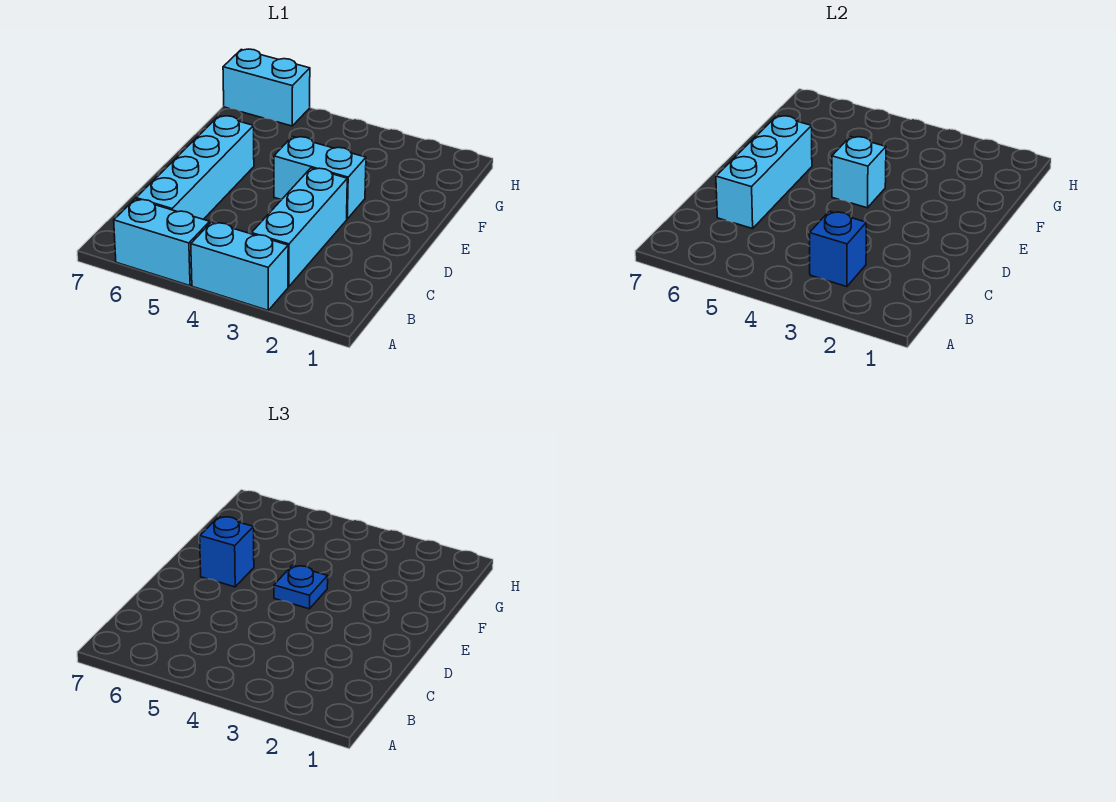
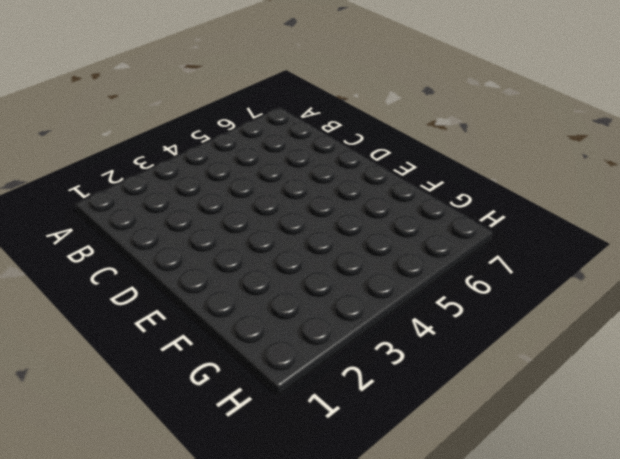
none -> cyan 1x2 brick [191,222,288,310]
none -> cyan 1x2 brick [114,199,210,286]

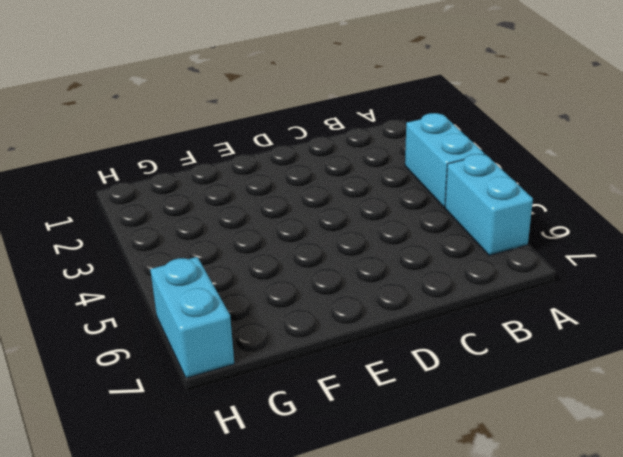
none -> cyan 1x3 brick [251,168,347,287]
none -> cyan 1x4 brick [136,116,254,219]

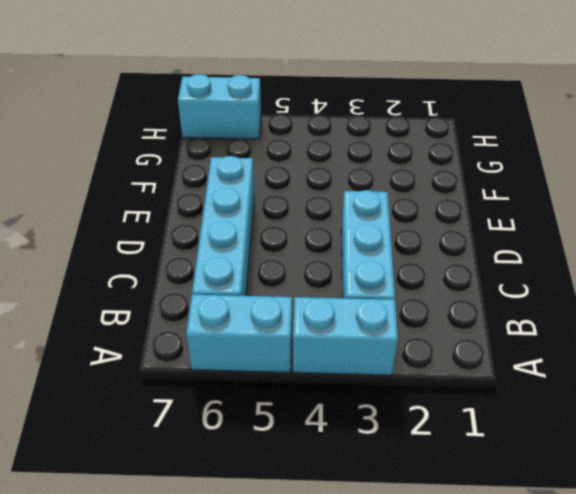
none -> cyan 1x2 brick [274,137,366,219]
none -> blue 1x1 brick [809,211,866,287]

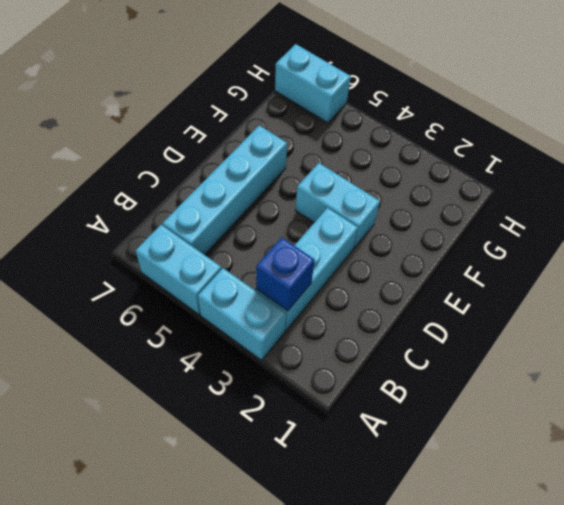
none -> cyan 1x3 brick [716,116,812,229]
none -> cyan 1x1 brick [832,137,886,208]

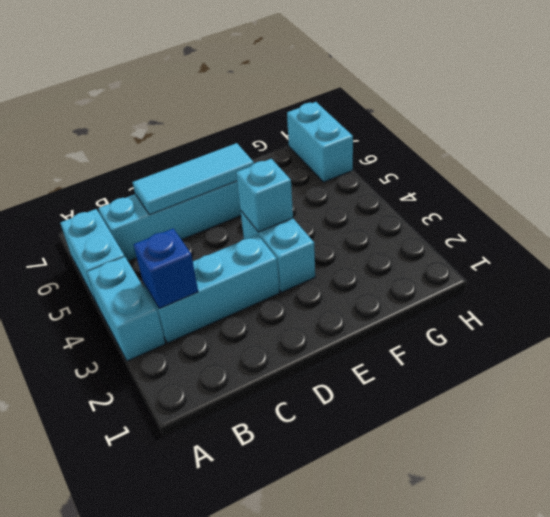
cyan 1x3 tile [133,143,254,215] -> cyan 1x3 brick [716,116,812,229]
none -> blue 1x1 plate [274,565,328,609]
none -> blue 1x1 brick [200,517,254,587]

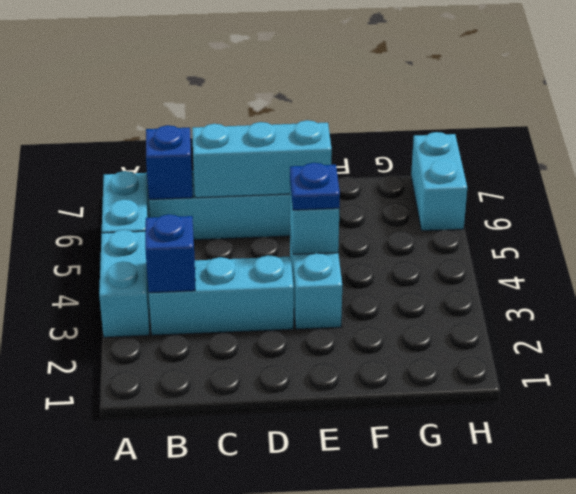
blue 1x1 brick [146,125,193,199] -> blue 1x1 brick moved to [200,517,254,587]

